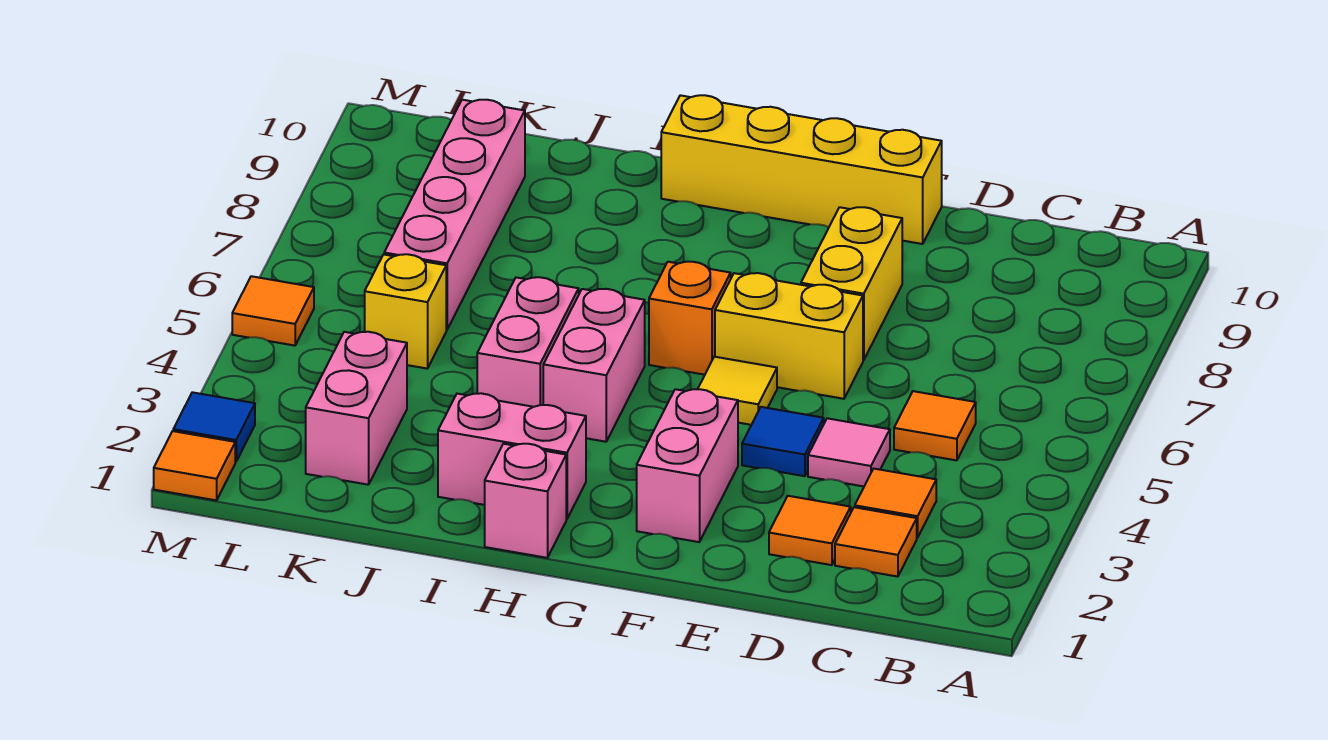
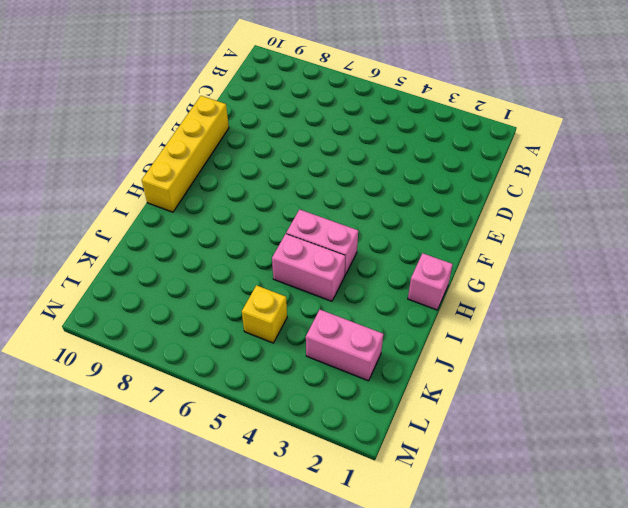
none -> orange 1x1 tile [835,507,917,577]
none -> orange 1x1 tile [855,469,936,538]
none -> orange 1x1 tile [894,391,976,460]

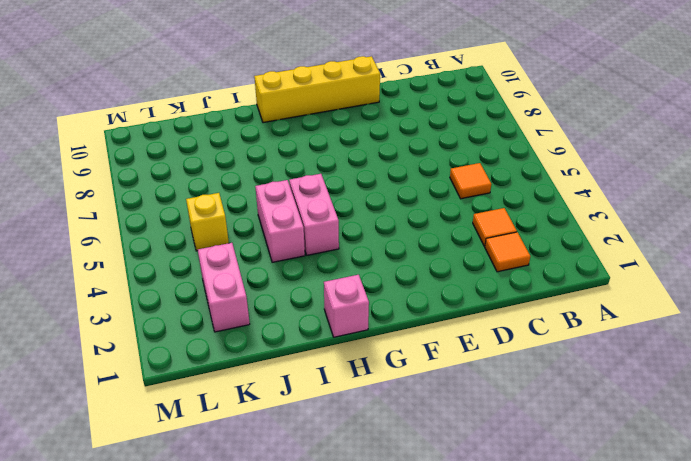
none -> orange 1x1 tile [769,496,851,565]
none -> pink 1x1 tile [808,418,890,486]
none -> blue 1x1 tile [742,407,824,476]

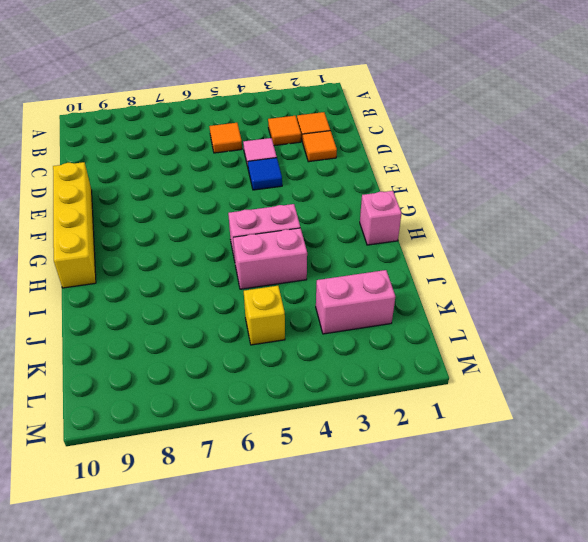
none -> yellow 1x2 brick [715,273,863,399]
none -> yellow 1x2 brick [801,207,902,360]
none -> pink 1x2 brick [637,389,738,542]

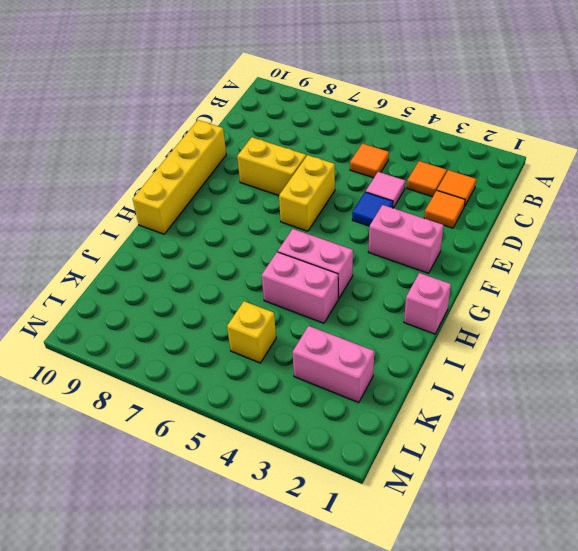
none -> yellow 1x1 tile [698,357,777,425]
none -> orange 1x1 brick [649,262,731,375]
none -> pink 1x2 brick [438,393,586,519]

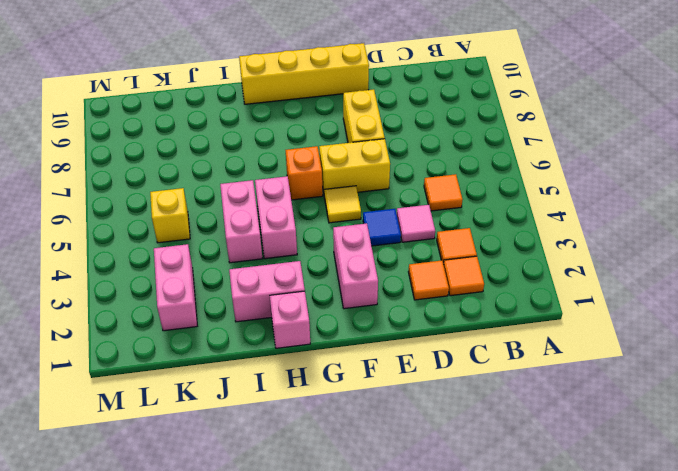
none -> pink 1x4 brick [384,100,525,330]
none -> orange 1x1 tile [154,431,235,500]
none -> blue 1x1 tile [173,392,255,462]

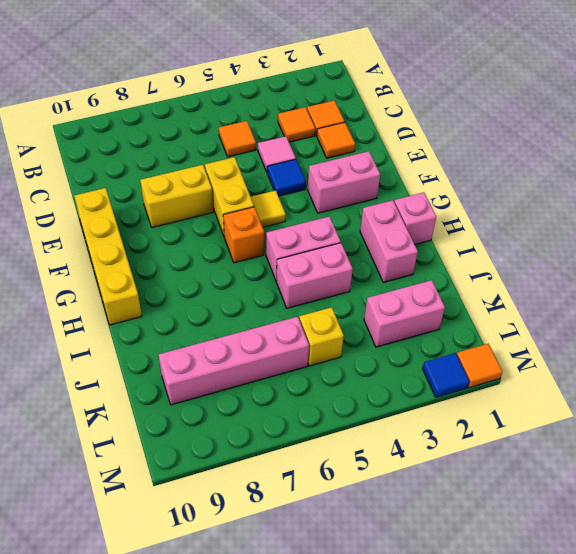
none -> orange 1x1 tile [232,276,314,346]

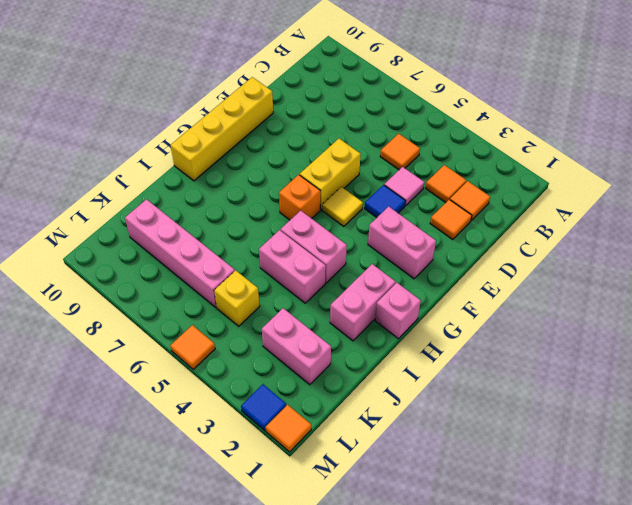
none -> yellow 1x2 brick [801,207,902,360]

